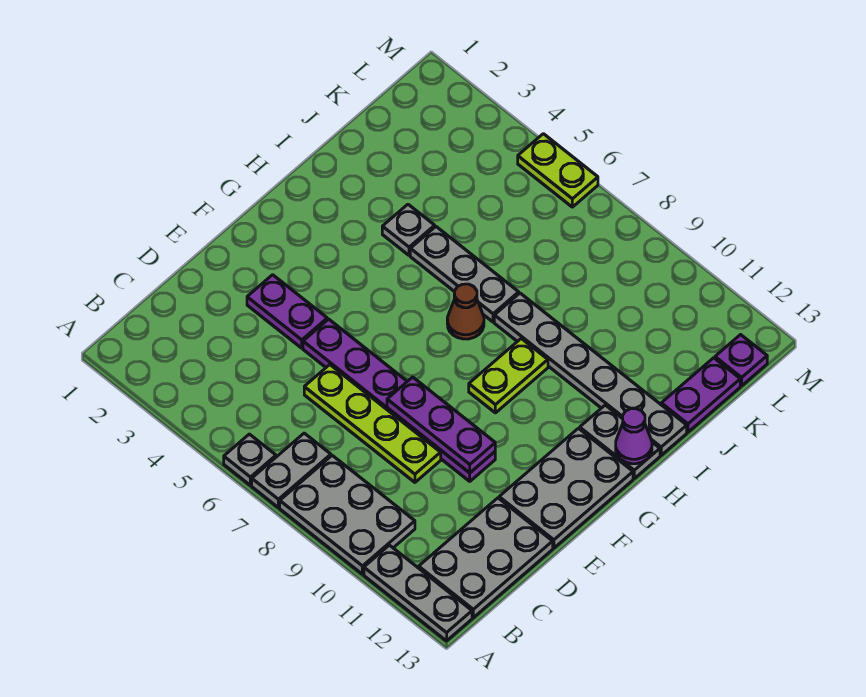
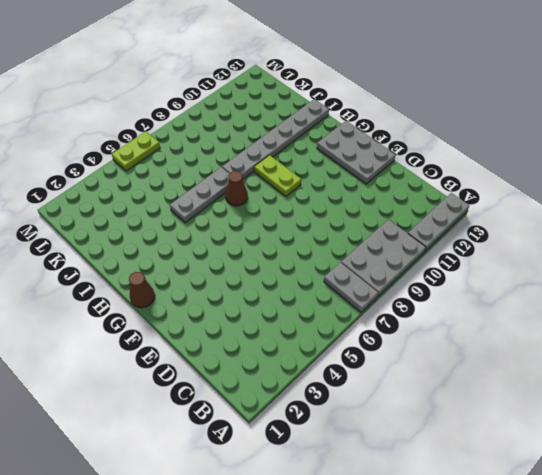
brown 1x1 cone [129,272,155,308] -> none
none -> grey 1x1 plate [224,434,276,485]
none -> grey 2x3 plate [419,498,553,618]
none -> lime 1x4 plate [304,365,441,482]

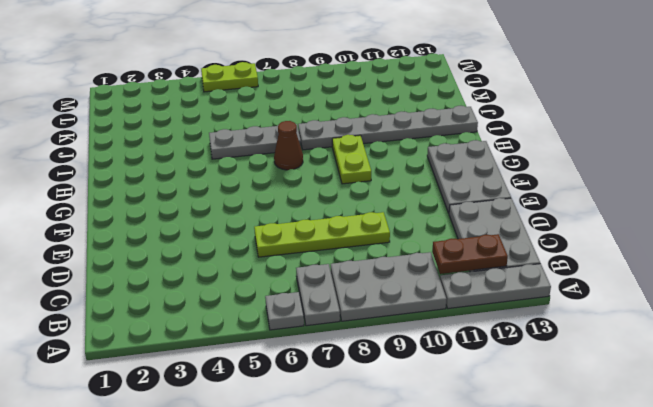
brown 1x2 plate [432,234,508,274] -> none
none -> purple 1x2 plate [247,275,327,348]
none -> purple 1x6 plate [303,319,495,481]
none -> grey 1x2 plate [580,405,660,478]

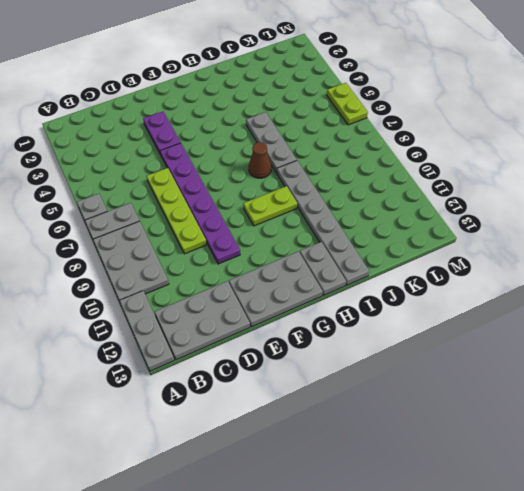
none -> grey 1x1 plate [382,204,435,255]
none -> purple 1x2 plate [661,358,740,432]
none -> purple 1x1 plate [715,335,767,386]

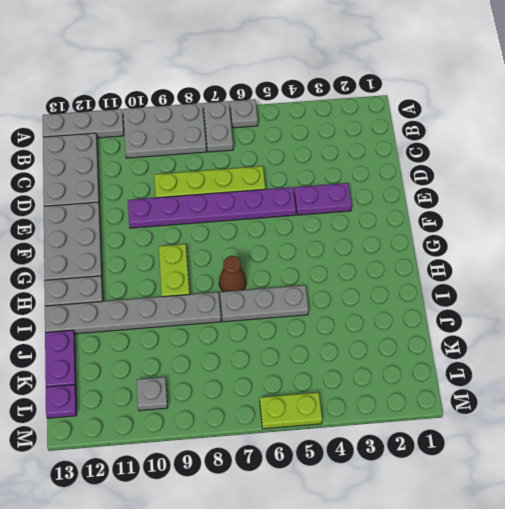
grey 1x1 plate [137,377,168,411] -> grey 1x1 plate moved to [382,204,435,255]
none -> purple 1x3 plate [387,377,495,473]
none -> purple 1x1 cone [616,409,652,464]

